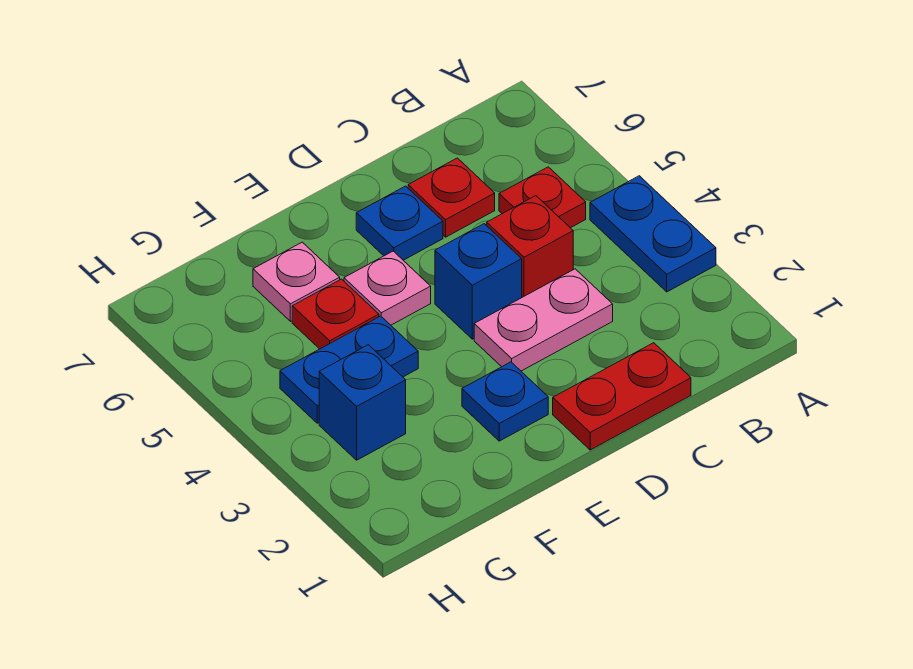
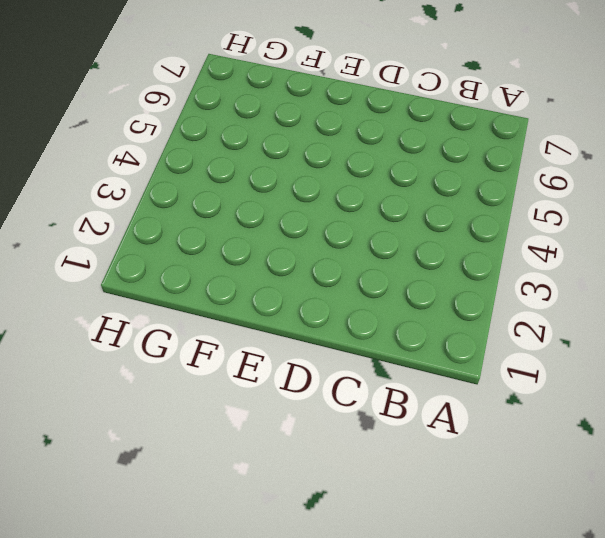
none -> blue 1x2 plate [590,176,716,292]
none -> red 1x1 plate [499,167,586,228]
none -> red 1x2 plate [553,343,691,450]

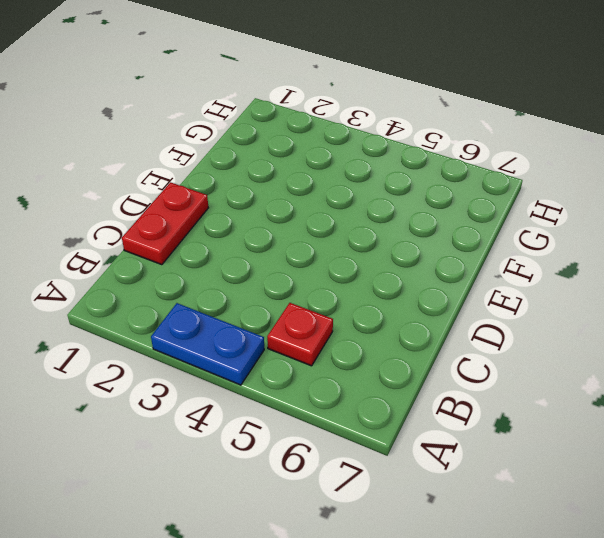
none -> pink 1x2 plate [474,269,613,371]
none -> red 1x1 brick [487,196,573,297]
none -> red 1x1 plate [408,158,495,237]

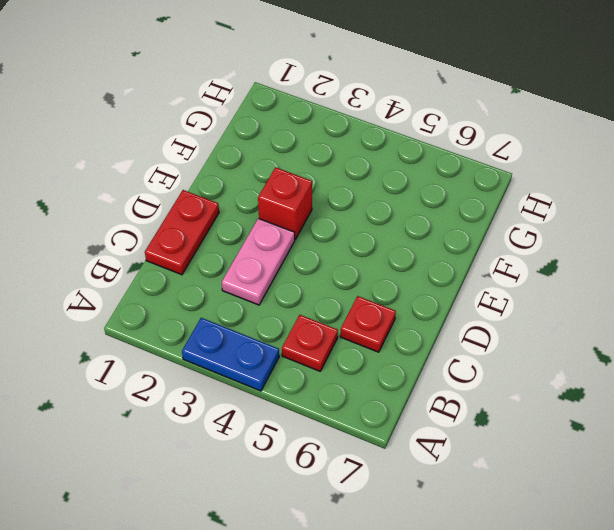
red 1x1 brick [258,167,312,239] -> red 1x1 brick moved to [487,196,573,297]
none -> blue 1x1 brick [435,224,522,339]
none -> blue 1x1 plate [356,186,443,260]
none -> blue 1x1 plate [462,362,548,441]

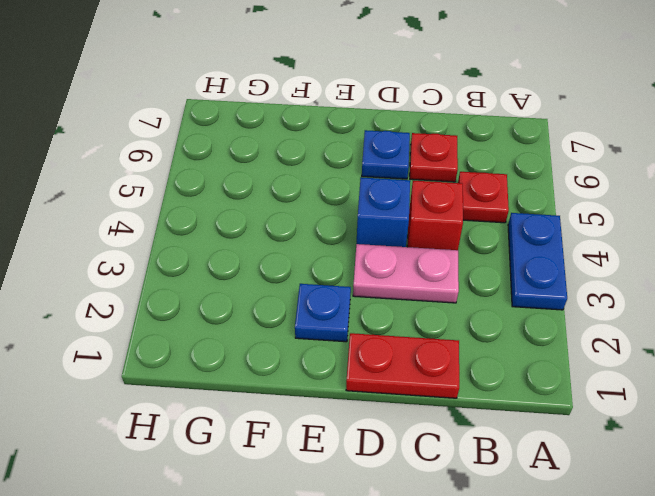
none -> pink 1x1 plate [344,251,431,325]
none -> blue 1x2 plate [280,316,418,423]
none -> red 1x1 plate [292,279,379,349]

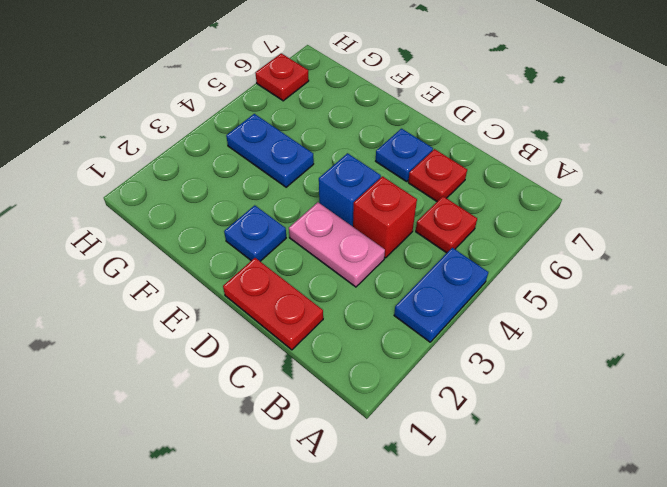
red 1x1 plate [256,53,309,101] -> red 1x1 plate moved to [292,279,379,349]
none -> pink 1x1 plate [344,251,431,325]
none -> pink 1x1 plate [253,242,340,321]
none -> blue 1x1 brick [319,345,406,460]

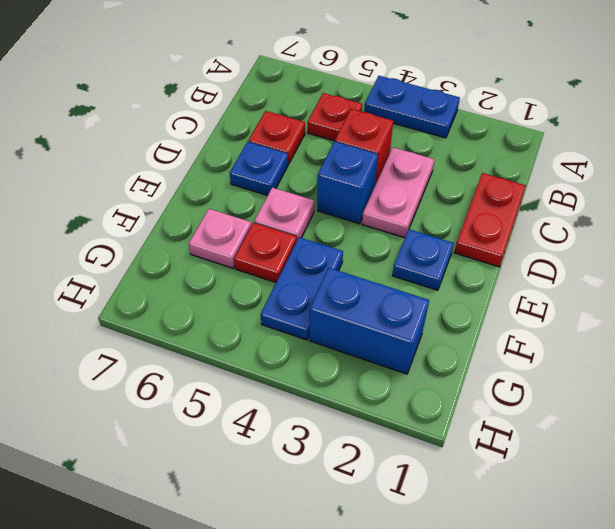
blue 1x2 brick [310,268,429,374] -> blue 1x1 brick [319,345,406,460]

